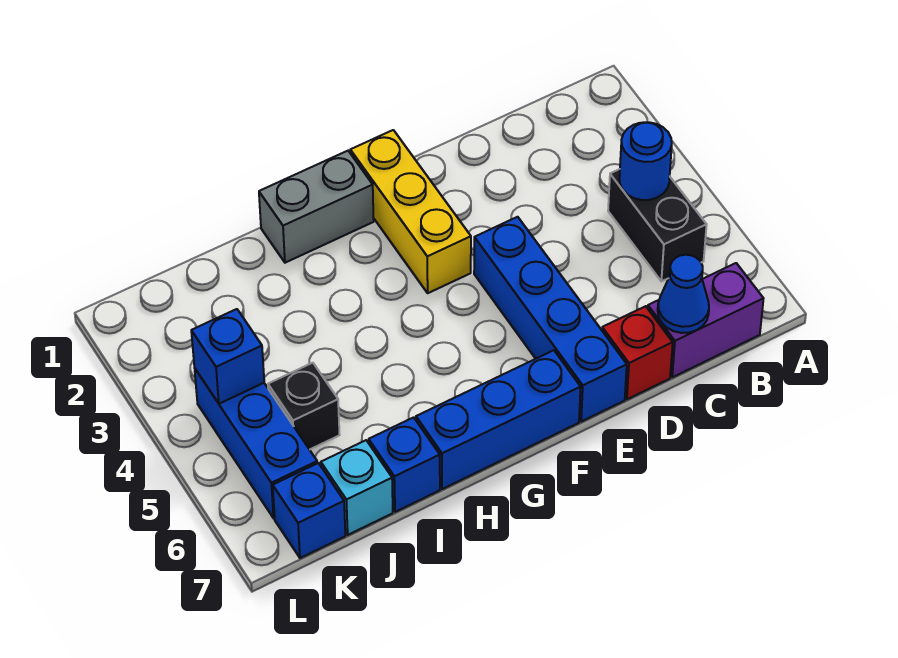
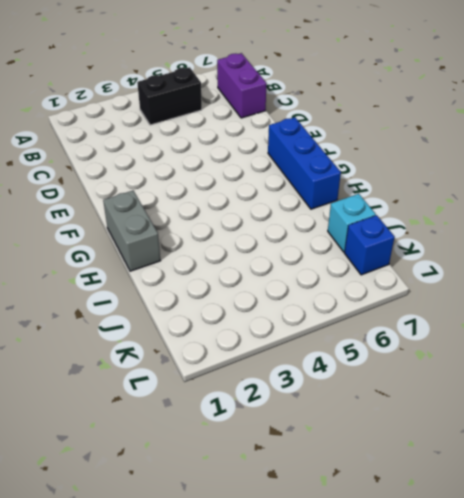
none -> red 1x1 brick [602,306,673,399]
none -> blue 1x4 brick [474,217,627,421]
none -> yellow 1x3 brick [350,130,471,293]

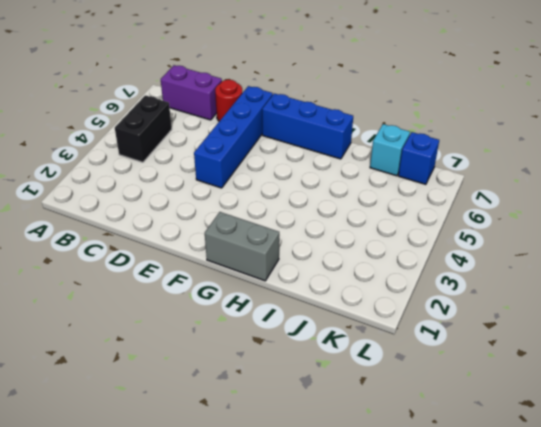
red 1x1 round brick [215,80,242,121] -> red 1x1 brick [602,306,673,399]
none -> yellow 1x3 brick [350,130,471,293]
none -> blue 1x1 brick [369,417,440,512]
none -> black 1x1 brick [268,363,340,450]

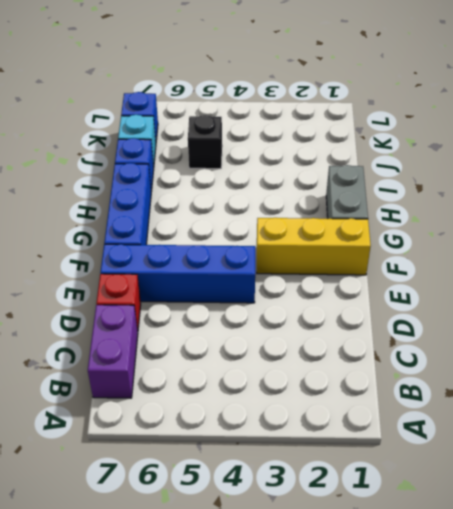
none -> black 1x2 brick [608,169,707,281]
none -> blue 1x3 brick [195,369,317,518]
none -> blue 1x1 round brick [619,122,672,200]

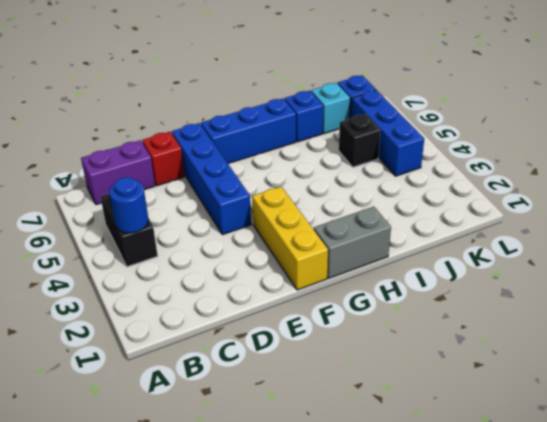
none -> blue 1x1 cone [658,255,709,333]
none -> blue 1x1 brick [191,309,264,404]

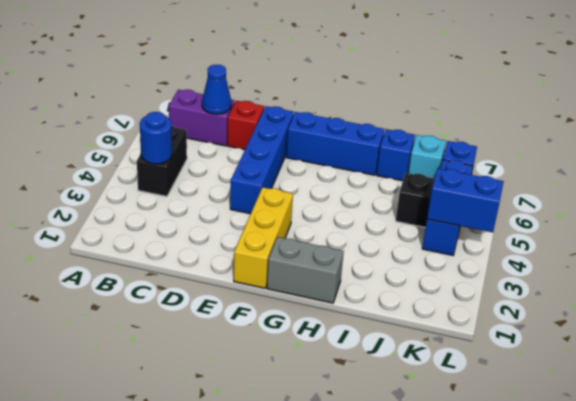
blue 1x2 brick [427,168,504,232] -> blue 1x1 brick [191,309,264,404]

